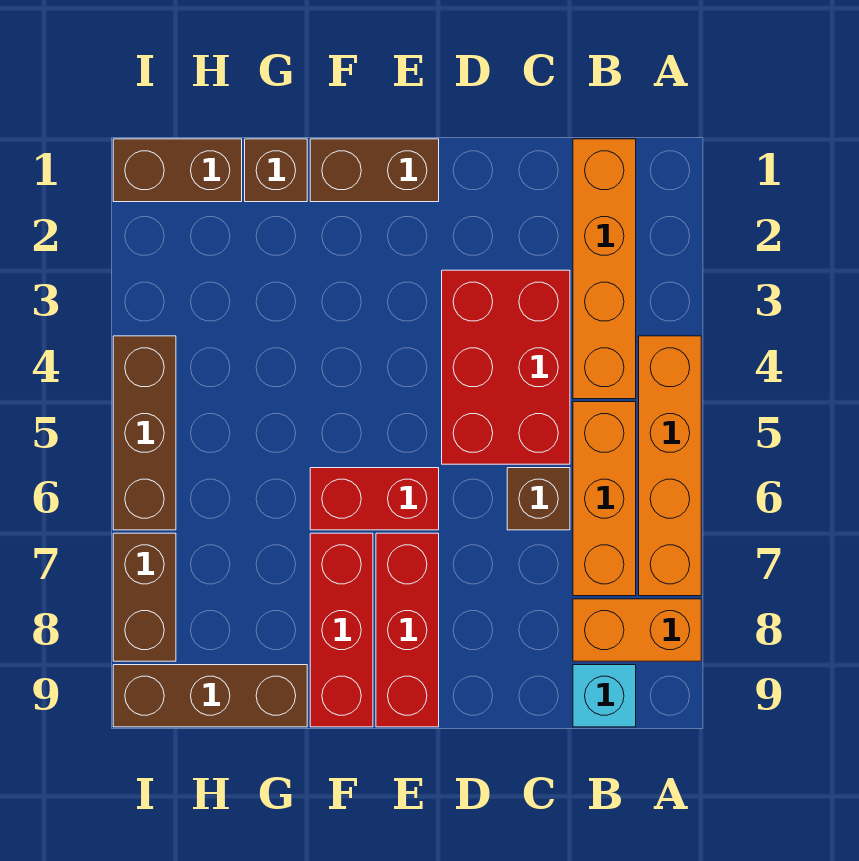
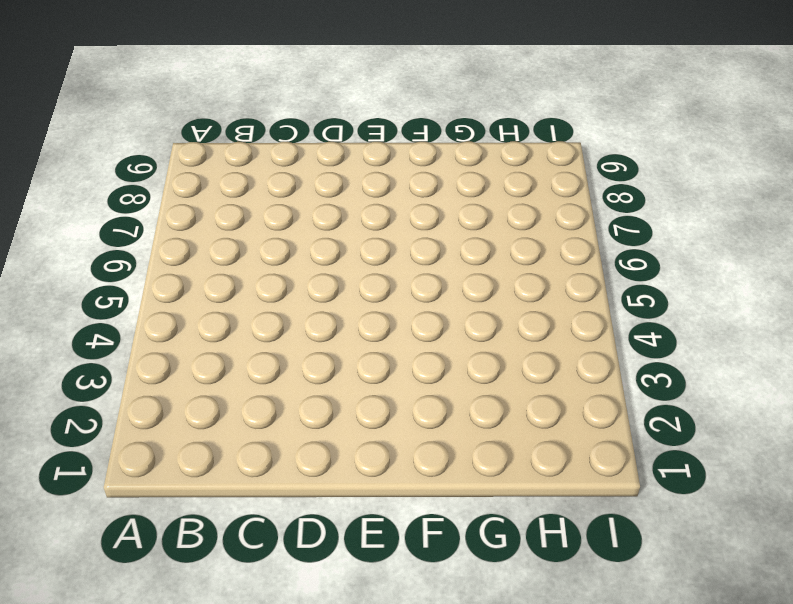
none -> orange 1x4 brick [639,336,701,596]
none -> orange 1x2 brick [573,599,701,661]
none -> orange 1x4 brick [573,139,636,399]

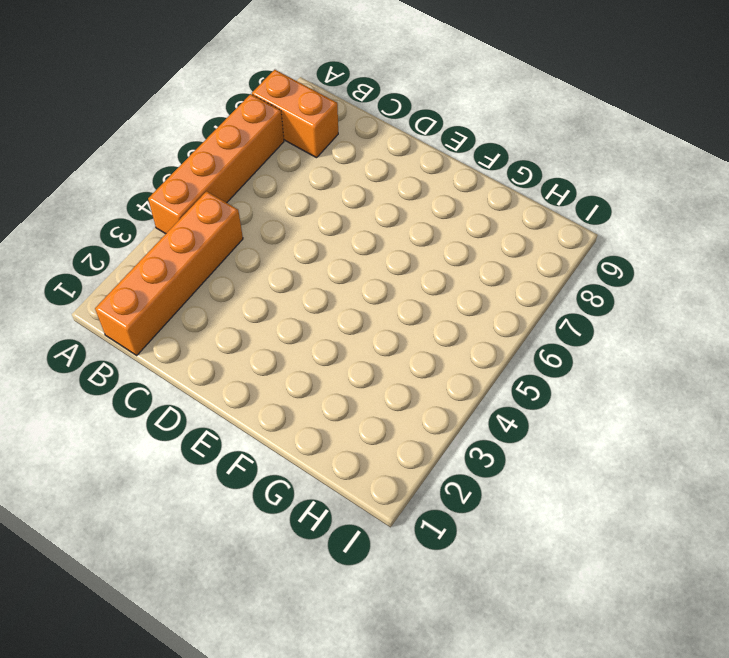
none -> orange 1x3 brick [573,402,636,596]
none -> cyan 1x1 brick [573,665,636,727]
none -> red 2x3 brick [442,270,570,464]

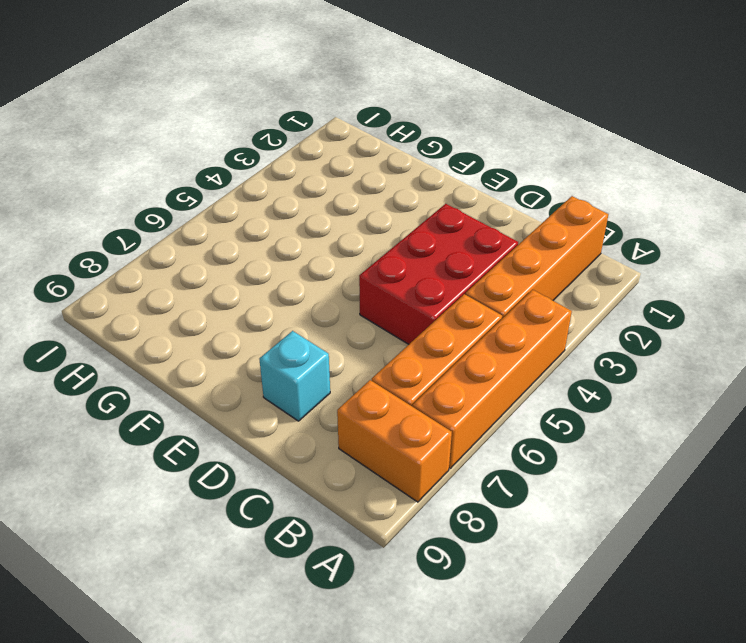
cyan 1x1 brick [259,331,330,421] -> cyan 1x1 brick moved to [573,665,636,727]
none -> brown 1x1 brick [507,468,570,530]
none -> brown 1x2 brick [310,139,439,202]
none -> red 1x2 brick [310,468,439,530]

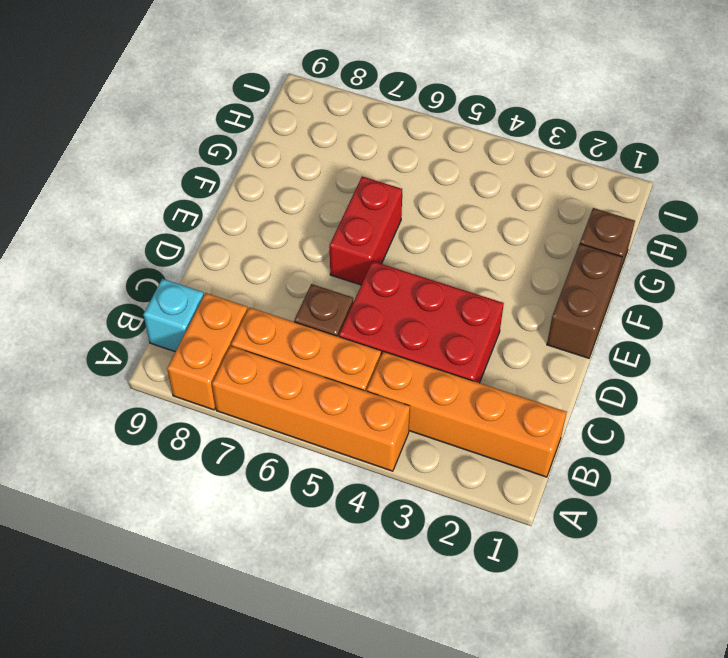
none -> red 1x3 brick [376,533,439,727]
none -> red 1x3 brick [310,533,373,727]
none -> brown 1x3 brick [113,665,307,727]

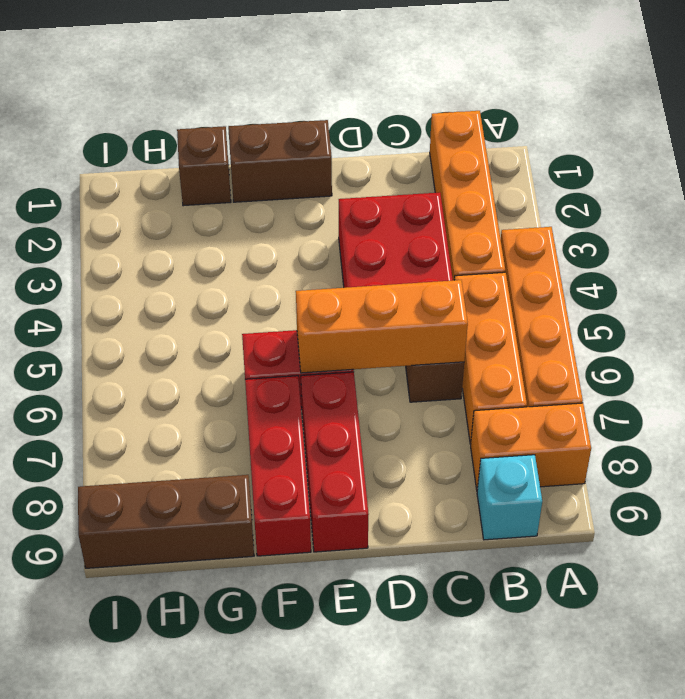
orange 1x3 brick [296,280,468,373] -> none
none -> brown 1x2 brick [113,139,242,202]
none -> brown 1x3 brick [113,336,176,530]
none -> brown 1x2 brick [113,533,176,661]

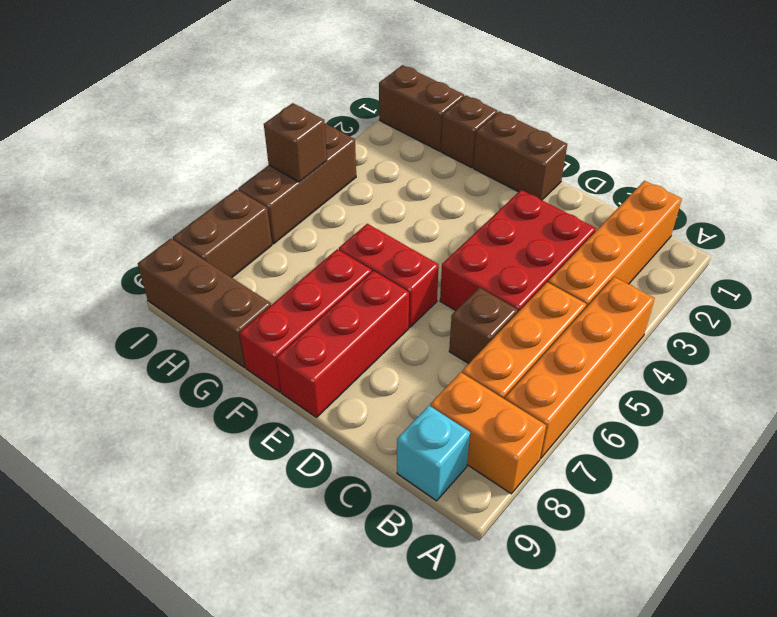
brown 1x1 brick [264,103,327,182] -> none

